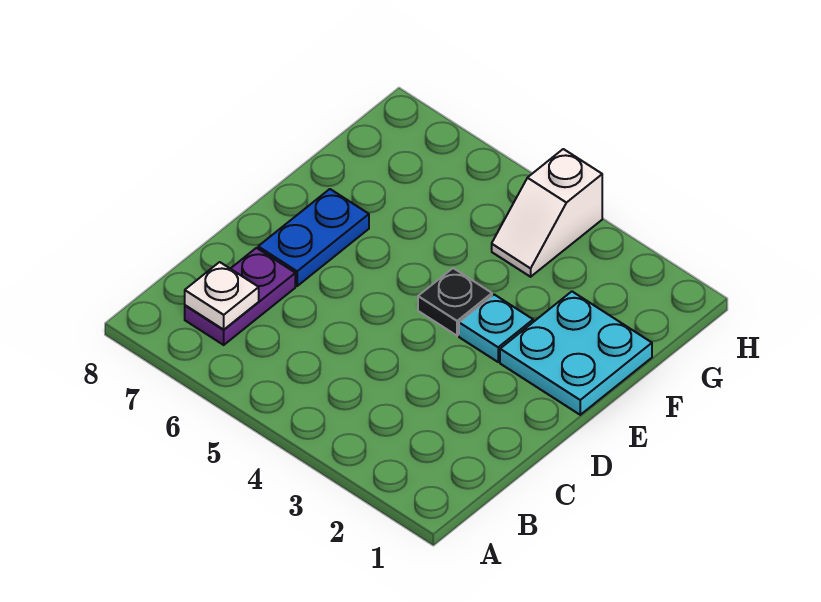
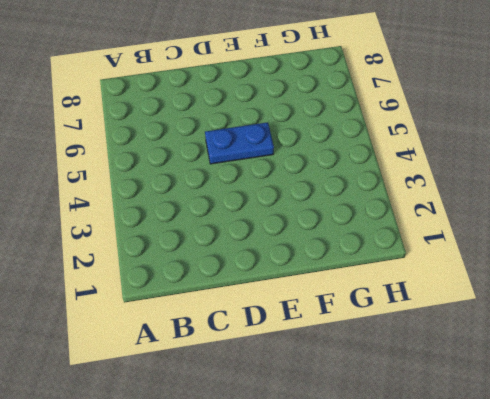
blue 1x2 plate [205,122,274,164] -> blue 1x2 plate moved to [258,189,369,286]
none -> purple 1x2 plate [185,248,295,345]
none -> cyan 2x2 plate [500,292,652,415]

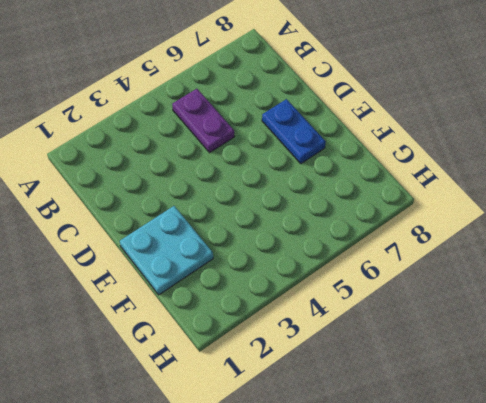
purple 1x2 plate [172,89,234,153] -> purple 1x2 plate moved to [185,248,295,345]
none -> cyan 1x1 plate [459,295,533,362]
none -> black 1x1 plate [418,268,492,336]

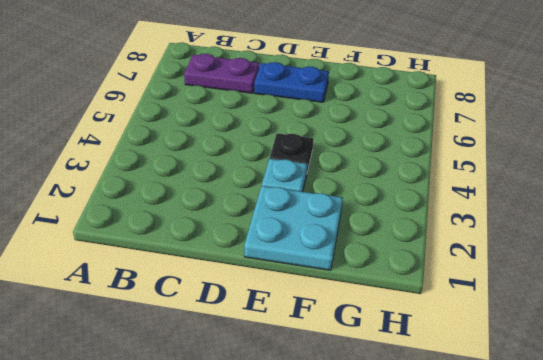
none -> white 1x2 slope [492,149,602,277]
none -> white 1x1 plate [185,262,259,330]

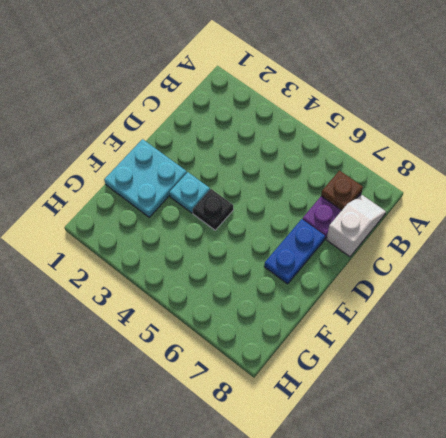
brown 1x1 plate [321,171,363,210] -> white 1x1 plate [185,262,259,330]
white 1x2 slope [327,195,386,257] -> white 1x2 slope moved to [492,149,602,277]

